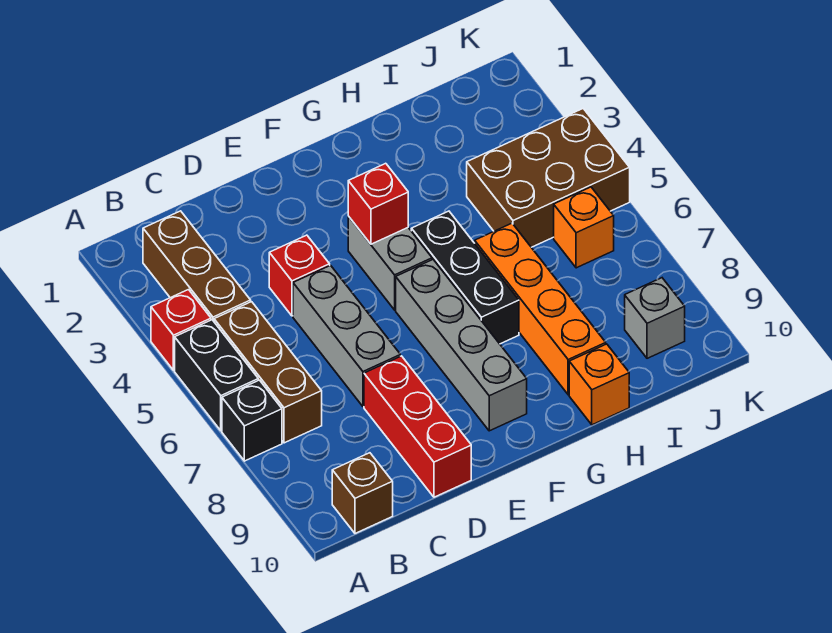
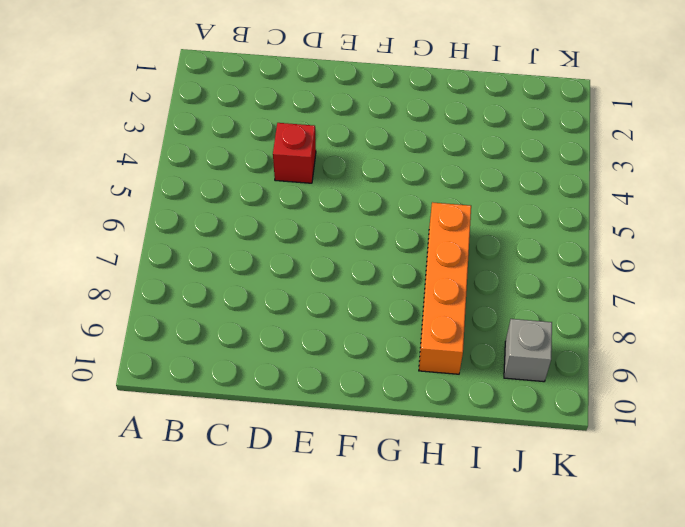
none -> red 1x1 brick [151,290,211,370]
none -> black 1x2 brick [175,320,258,431]
none -> black 1x1 brick [222,380,282,461]

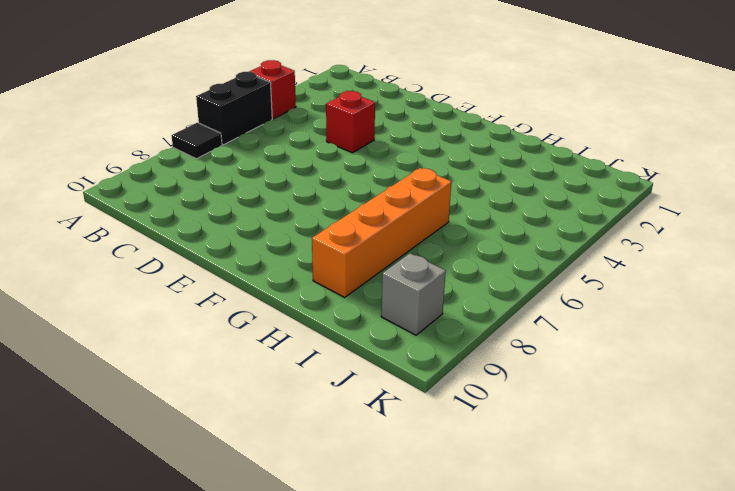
black 1x1 tile [171,123,222,159] -> black 1x1 brick [222,380,282,461]
none -> brown 1x3 brick [143,211,251,321]
none -> brown 1x3 brick [214,302,322,443]
none -> brown 1x1 brick [332,453,393,533]

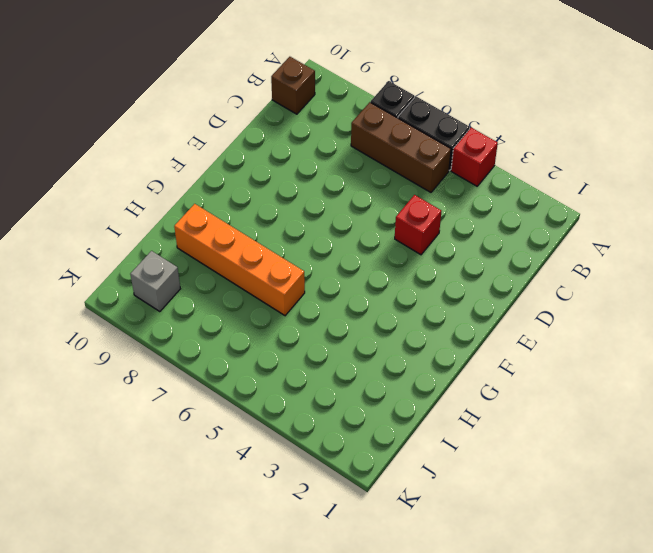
none -> brown 1x3 brick [143,211,251,321]
none -> grey 1x3 brick [293,265,400,407]
none -> red 1x3 brick [364,356,471,497]

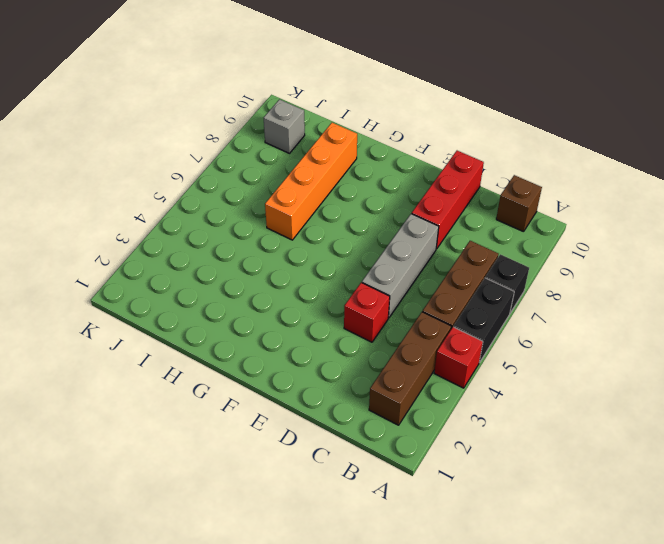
none -> grey 1x2 brick [348,216,432,310]
none -> grey 1x4 brick [396,260,527,431]
none -> black 1x3 brick [411,211,519,344]

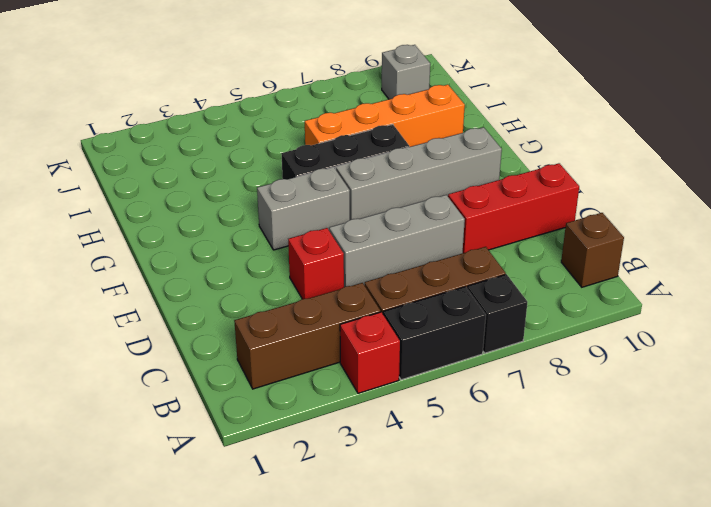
none -> orange 1x1 brick [569,344,629,425]
none -> brown 2x3 brick [467,109,630,247]
none -> orange 1x1 brick [554,187,614,268]

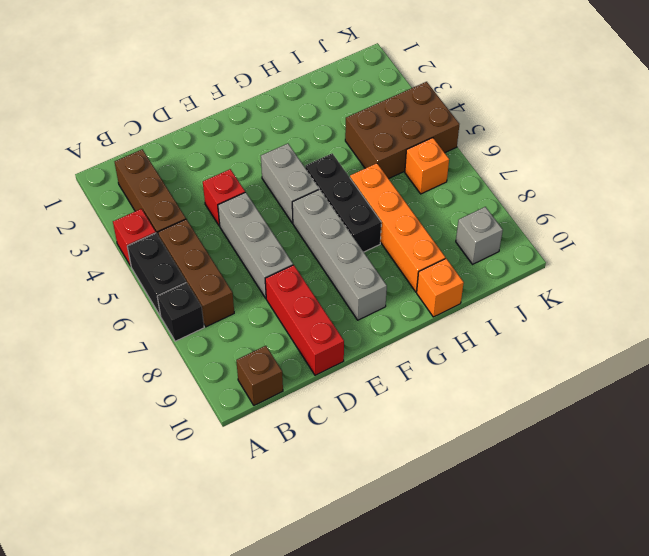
none -> red 1x1 brick [348,163,408,244]

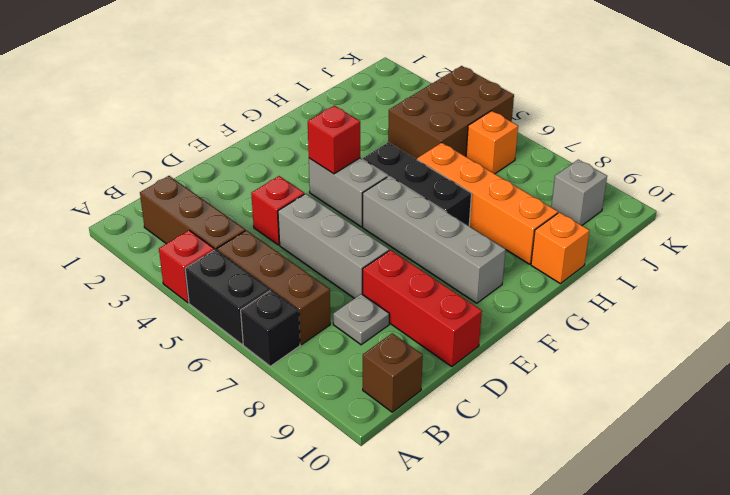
grey 1x1 plate [333,294,389,345] -> none

